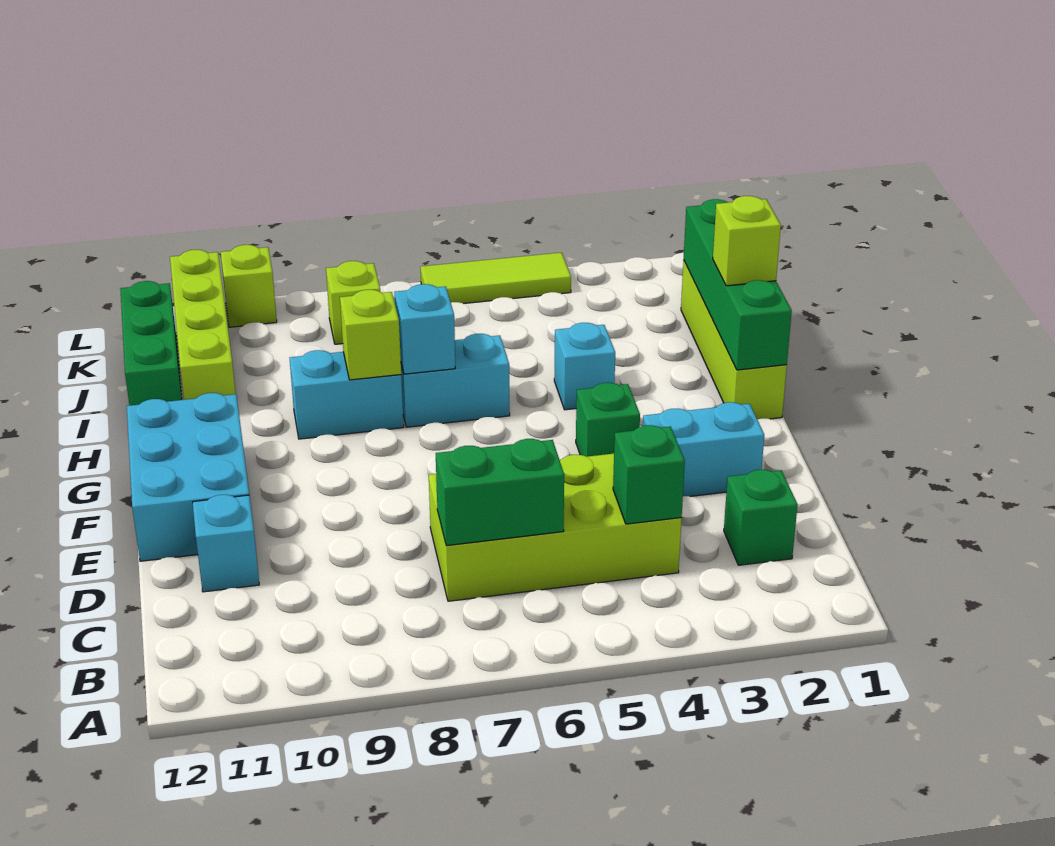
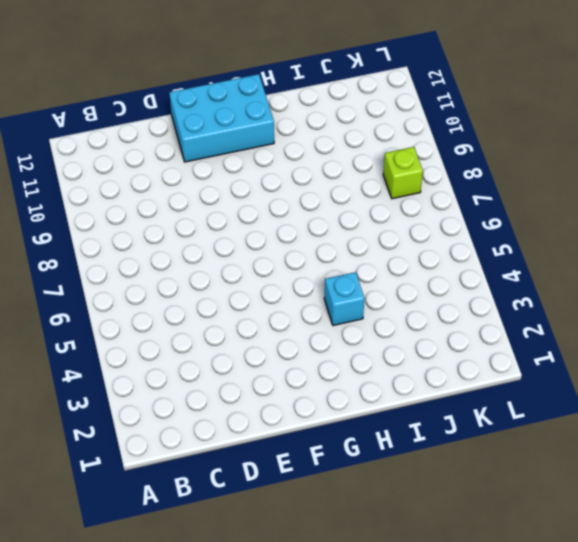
none -> green 1x1 brick [724,470,798,565]
none -> lime 2x4 brick [429,454,682,601]
none -> cyan 1x1 brick [193,495,259,592]

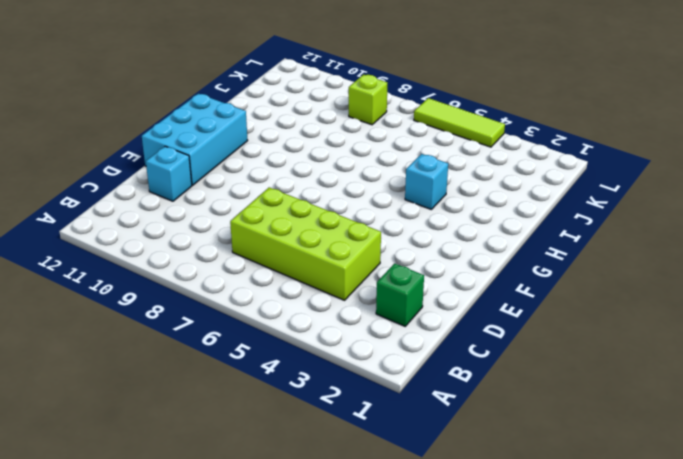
none -> cyan 1x2 brick [643,402,764,496]
none -> green 1x1 brick [576,383,640,457]
none -> lime 1x4 brick [681,260,787,420]

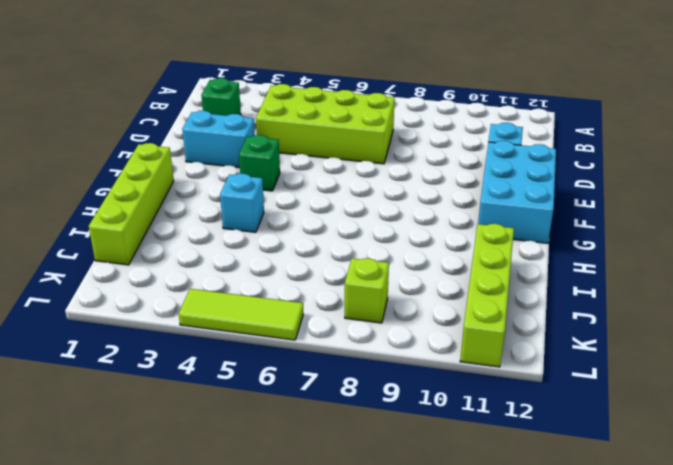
none -> cyan 1x2 brick [401,334,510,427]
none -> cyan 1x2 brick [290,350,404,439]
none -> green 1x3 brick [120,281,182,405]

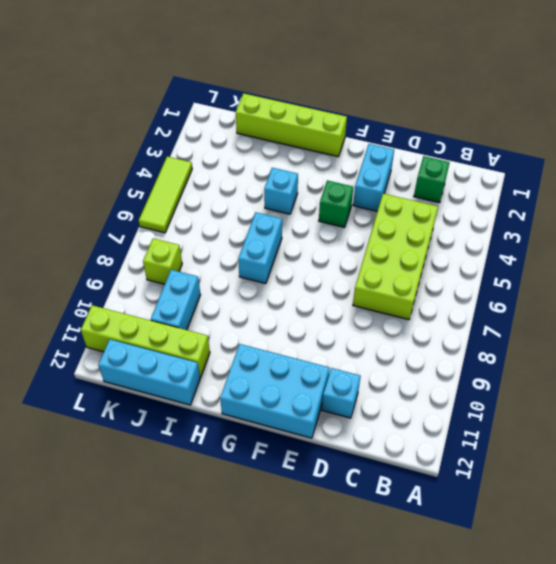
cyan 1x3 brick [98,339,200,405] -> green 1x3 brick [120,281,182,405]
cyan 1x2 brick [151,270,201,330] -> cyan 1x2 brick moved to [290,350,404,439]
none -> lime 1x1 brick [221,245,277,327]
none -> green 1x1 brick [613,425,685,524]
none -> green 1x2 brick [436,439,564,546]

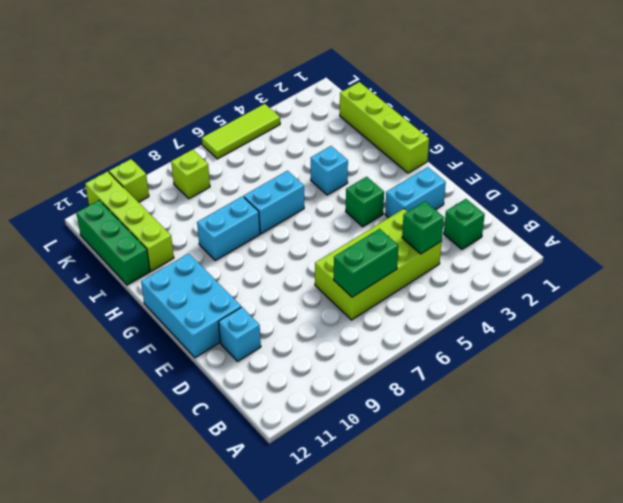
none -> green 1x4 brick [684,199,792,370]
none -> cyan 1x1 brick [394,284,455,374]
none -> lime 1x1 brick [340,290,401,380]

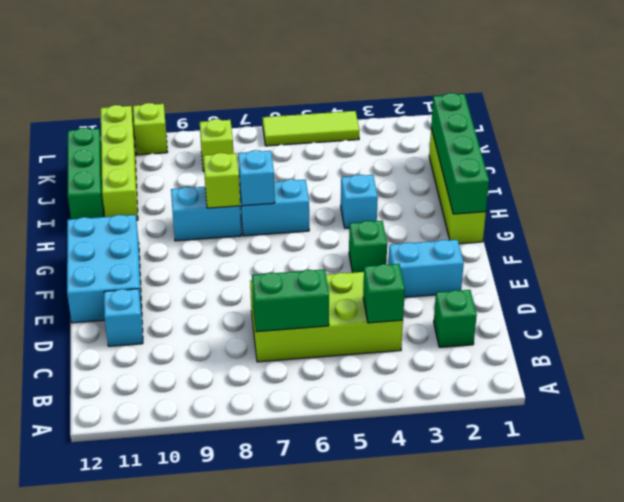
none -> lime 1x1 brick [713,196,781,286]

